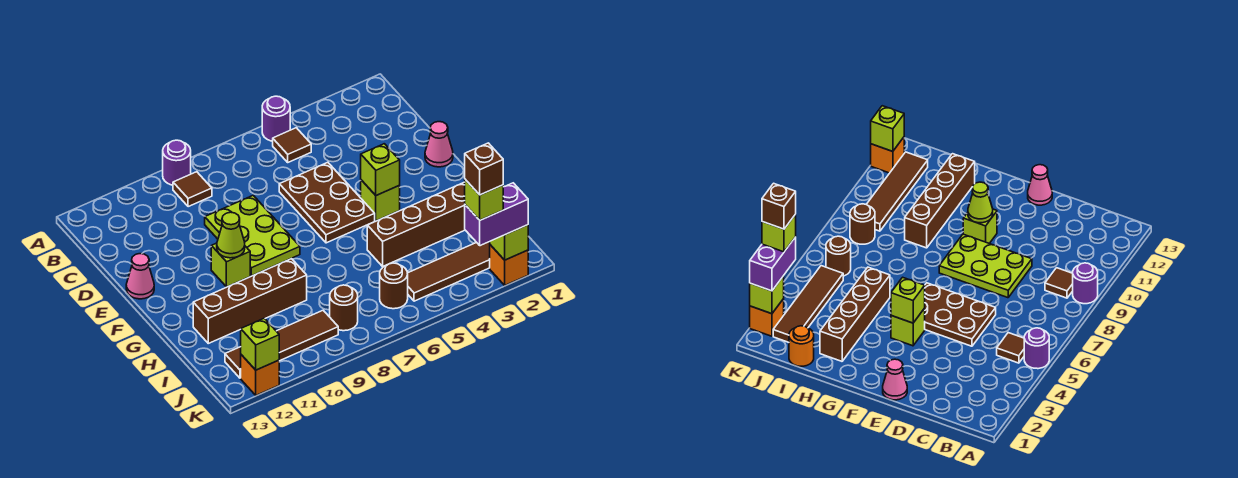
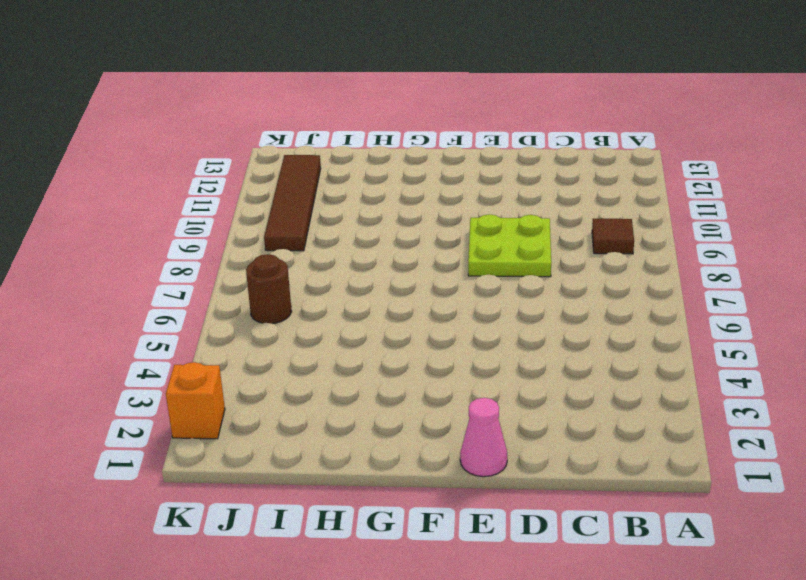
lime 2x2 plate [468,214,551,277] -> lime 2x3 plate [205,195,300,276]
none -> purple 1x1 round brick [262,96,290,141]
none -> purple 1x1 round brick [163,140,191,185]
none -> brown 1x1 tile [273,128,311,162]

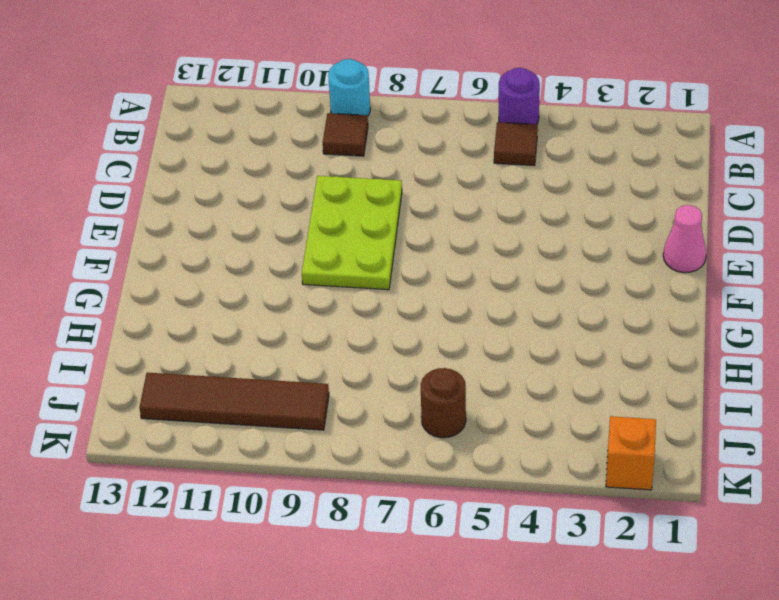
cyan 1x1 round brick [328,59,370,116] -> purple 1x1 round brick [163,140,191,185]
none -> brown 2x3 plate [279,162,375,243]
none -> pink 1x1 cone [126,254,154,299]
none -> lime 1x1 brick [361,180,400,221]

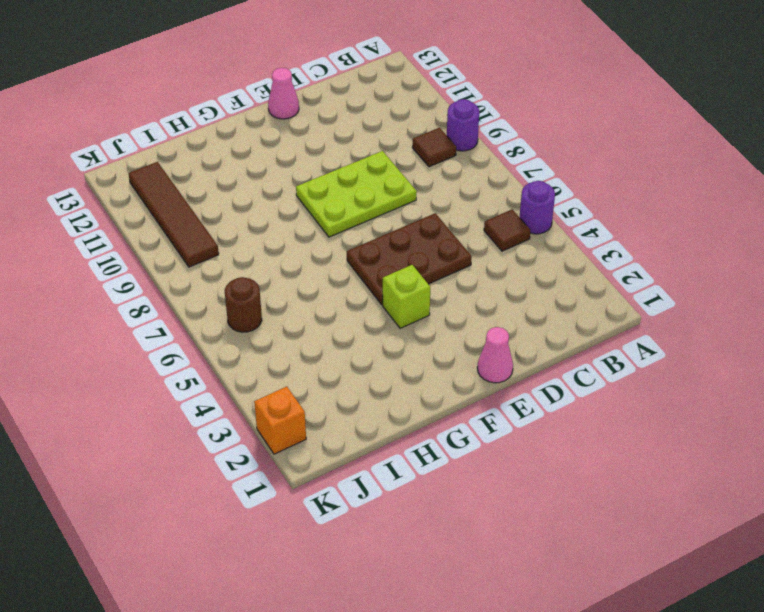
none -> lime 1x1 brick [211,243,250,287]
none -> brown 1x4 brick [367,182,465,266]
none -> brown 1x4 brick [193,259,307,343]

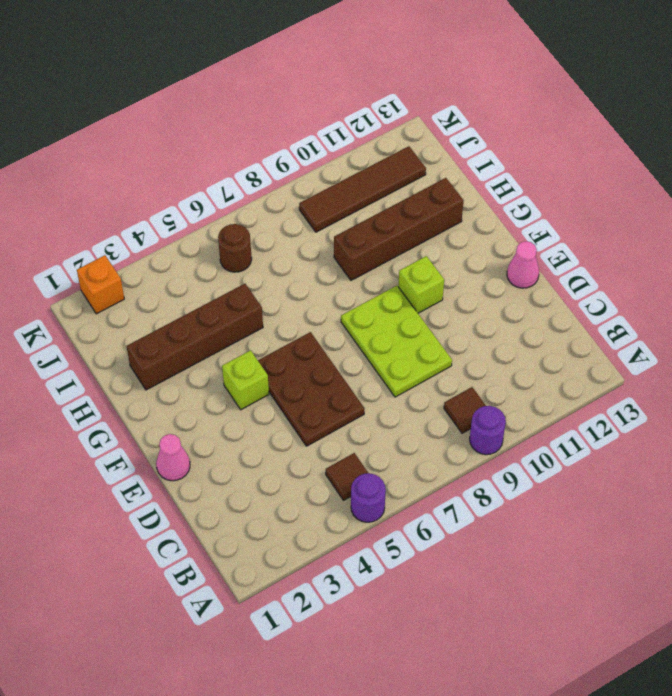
none -> orange 1x1 round brick [789,326,814,366]
none -> brown 1x4 tile [407,242,490,301]
none -> brown 1x1 round brick [330,285,358,331]

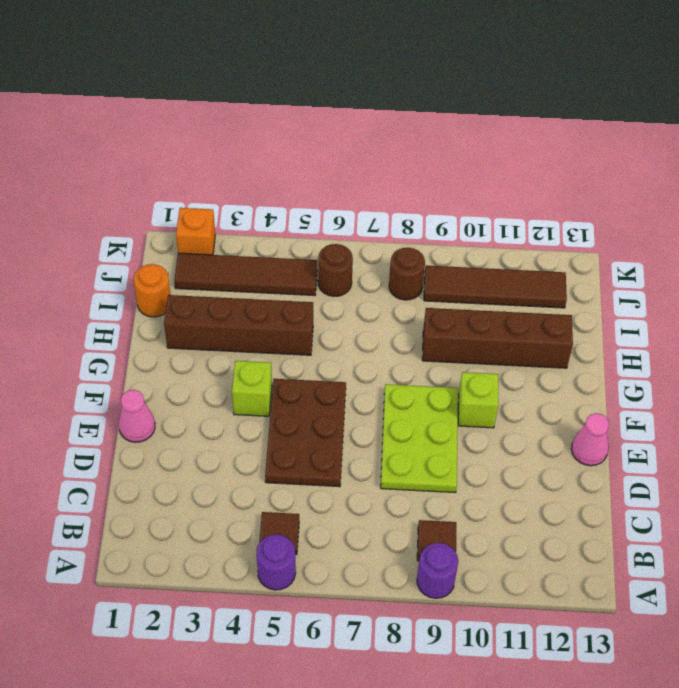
none -> orange 1x1 brick [241,355,279,395]
none -> lime 1x1 brick [361,144,400,195]
none -> lime 1x1 cone [217,212,245,258]

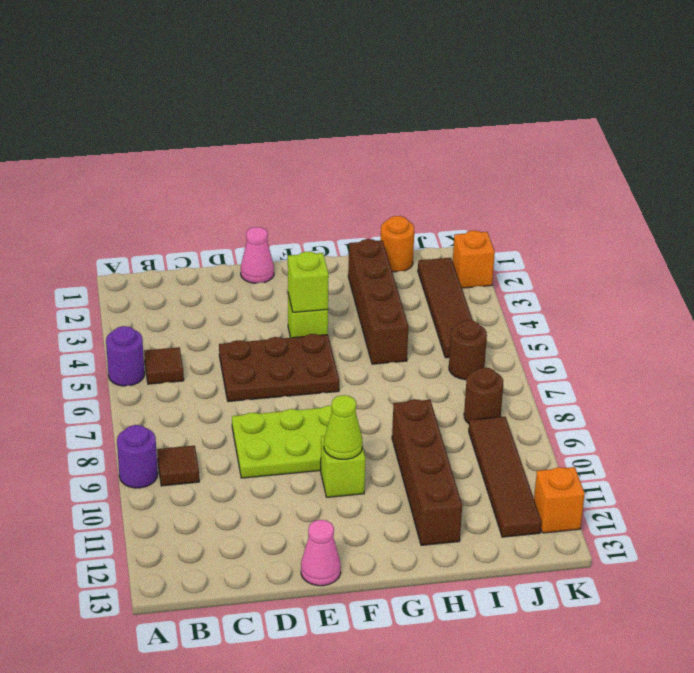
none -> lime 1x1 brick [490,225,528,260]
none -> lime 1x1 brick [241,318,279,370]
none -> purple 1x2 brick [465,183,528,246]

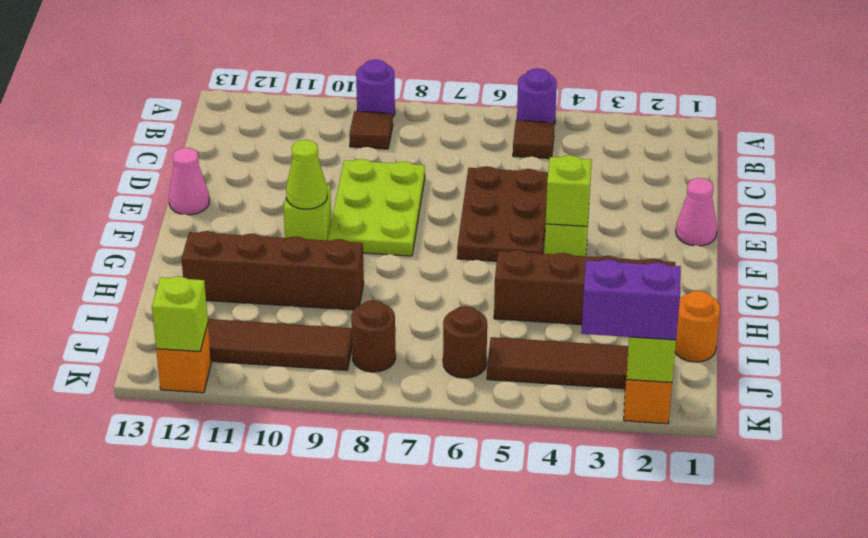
none -> lime 1x1 brick [465,179,503,220]
none -> brown 1x1 brick [465,143,503,195]

